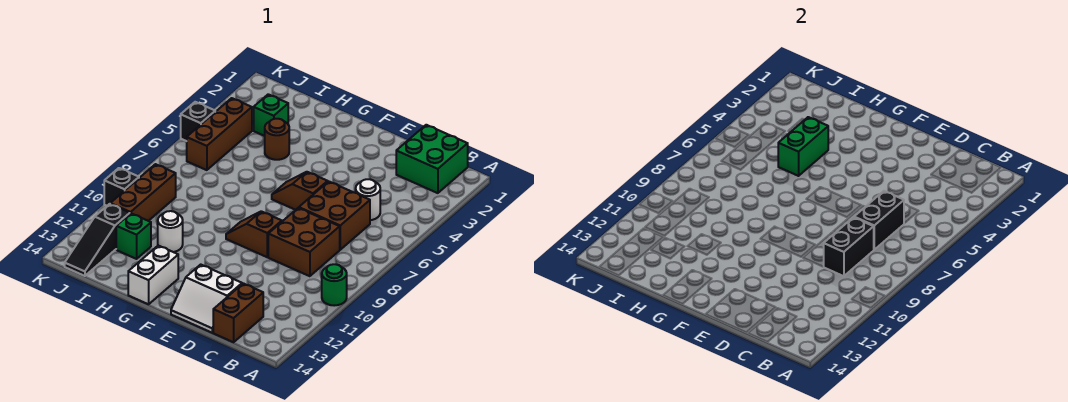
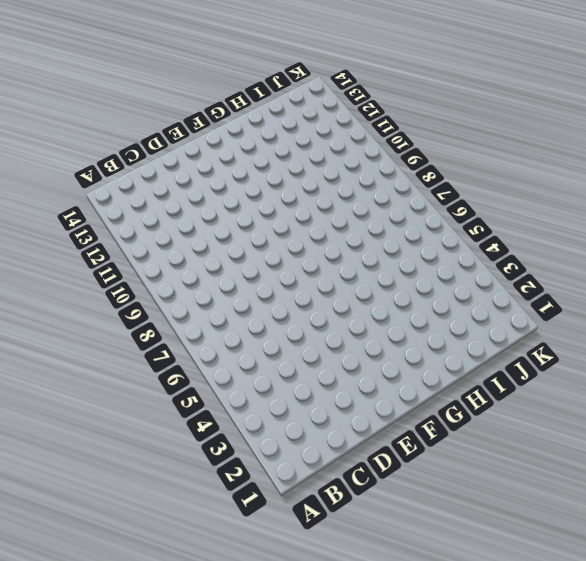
none -> green 1x1 round brick [322,264,347,306]
none -> green 2x2 brick [396,125,468,193]
none -> white 1x1 round brick [356,179,380,220]

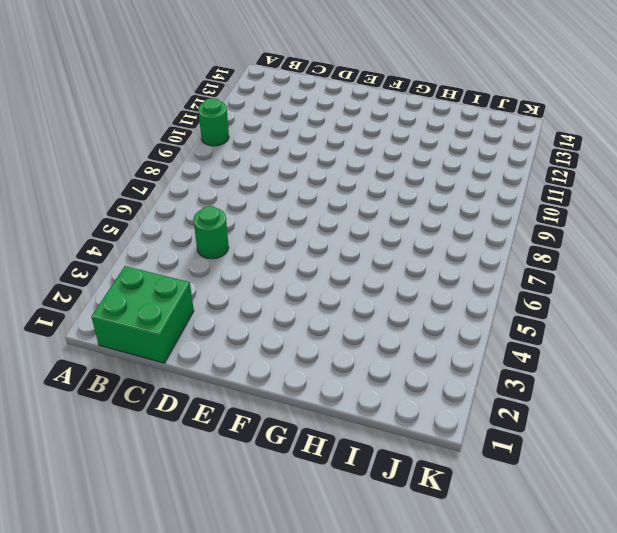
green 1x1 round brick [193,206,229,259] -> white 1x1 round brick [356,179,380,220]
none -> brown 2x2 brick [299,181,370,250]
none -> brown 2x2 brick [268,208,340,276]
none -> brown 1x2 brick [213,283,263,342]

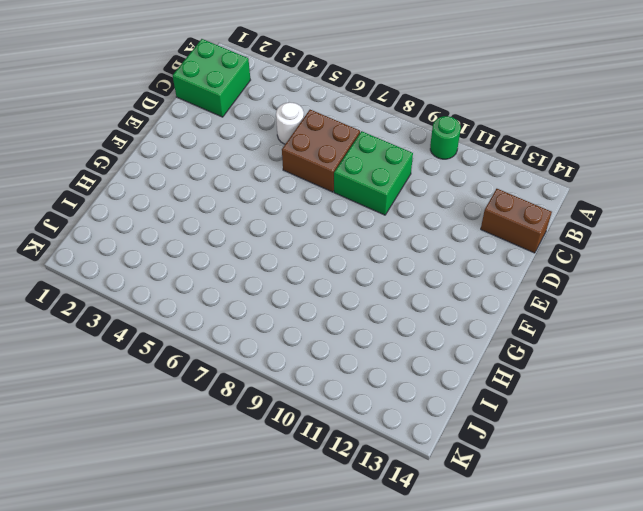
green 2x2 brick [334,131,413,215] -> brown 2x2 brick [268,208,340,276]
none -> white 2x2 slope [171,265,242,333]
none -> brown 1x2 slope [272,172,328,210]
none -> brown 1x2 slope [226,211,282,257]

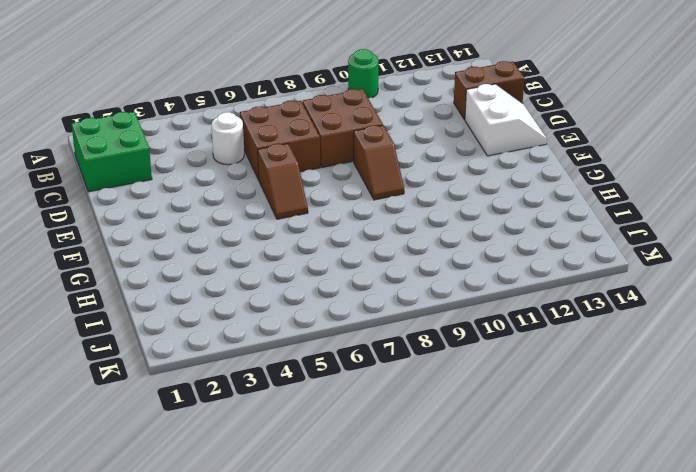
none -> white 1x2 brick [128,246,178,304]
none -> brown 1x1 round brick [265,119,289,160]
none -> white 1x1 round brick [158,211,183,252]

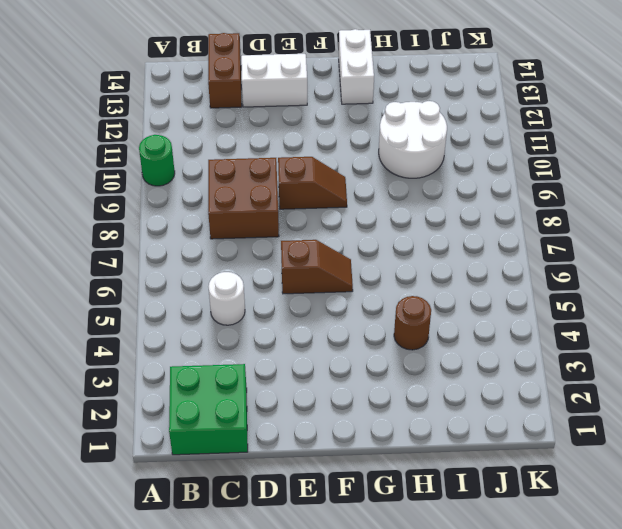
white 2x2 round brick [379,101,447,178] -> white 1x1 round brick [158,211,183,252]
none -> brown 2x2 brick [299,181,370,250]
none -> green 1x1 brick [254,94,288,136]
none -> green 1x1 brick [116,213,151,259]

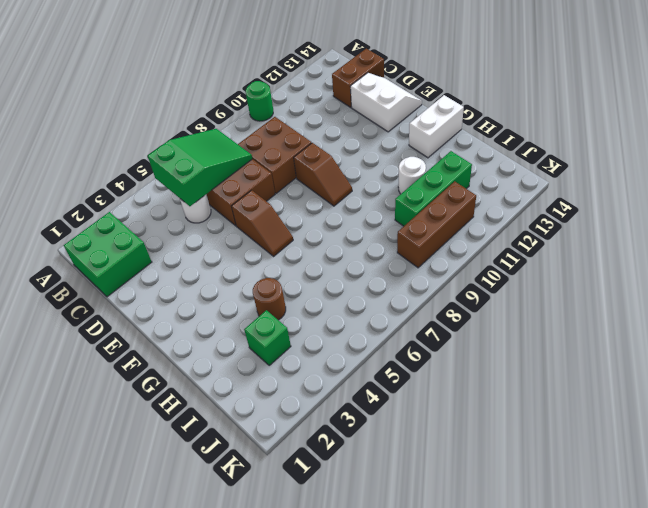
green 2x3 slope [148,129,252,206] -> black 1x2 brick [854,191,904,250]
green 1x3 brick [395,151,472,226] -> green 1x1 brick [116,213,151,259]
none -> brown 1x3 brick [187,98,252,170]
none -> black 1x3 slope [65,204,130,276]
none -> black 1x1 brick [181,102,215,141]

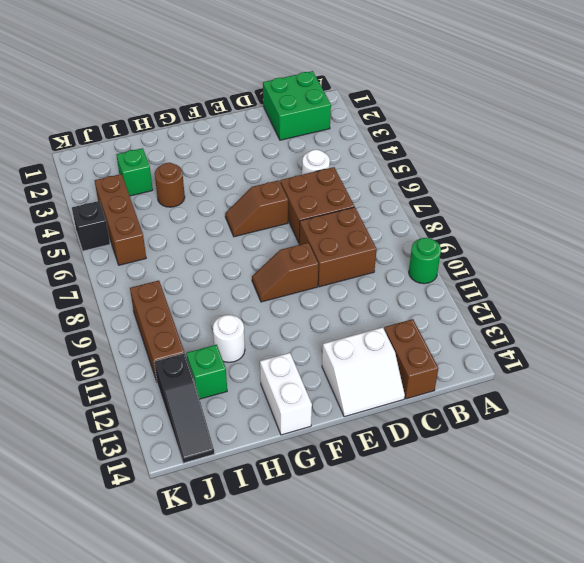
none -> black 1x1 brick [104,168,139,206]
none -> black 1x2 brick [854,191,904,250]
none -> black 1x2 brick [824,217,874,276]

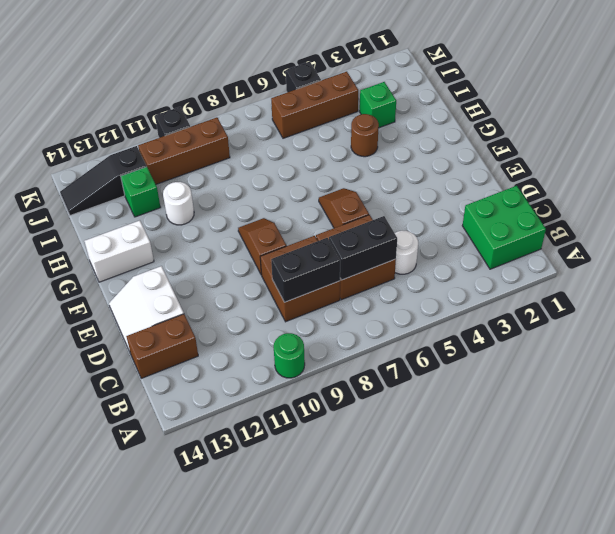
none -> green 1x2 brick [778,117,828,176]

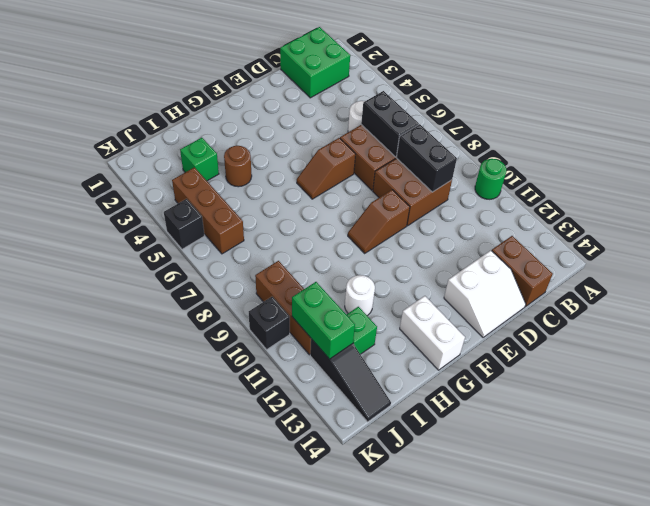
green 1x2 brick [292,282,355,359] -> green 1x2 brick moved to [778,117,828,176]

